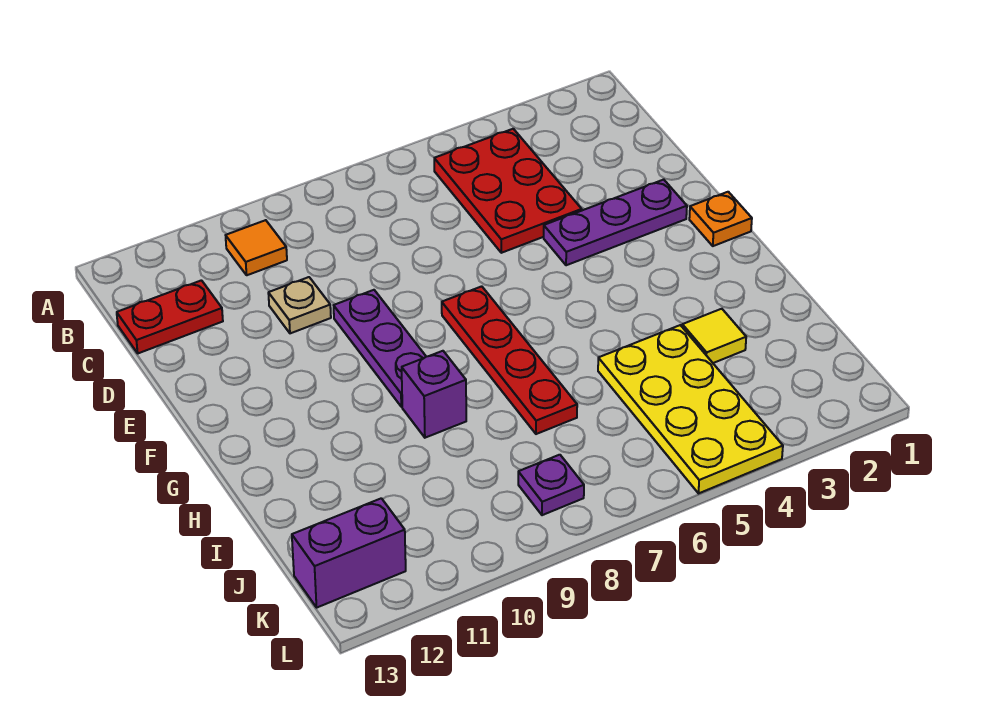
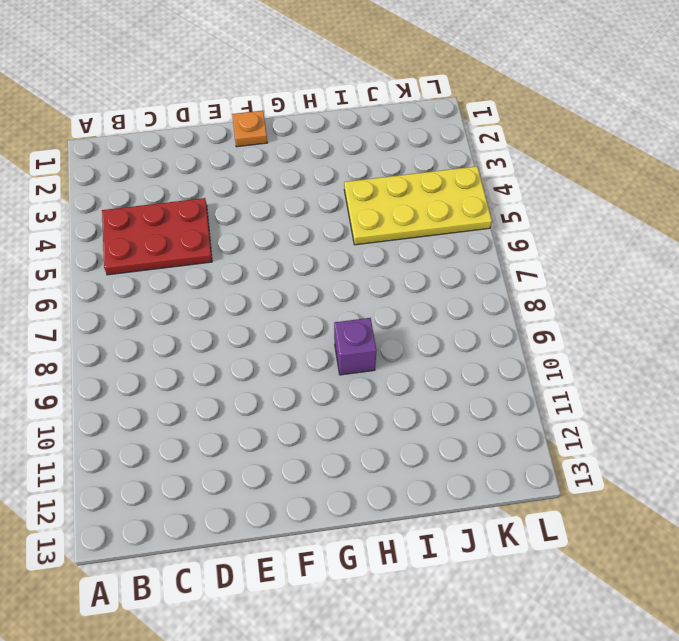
none -> orange 1x1 tile [226,220,287,275]
none -> red 1x2 plate [117,280,223,353]
none -> tan 1x1 plate [268,277,331,333]

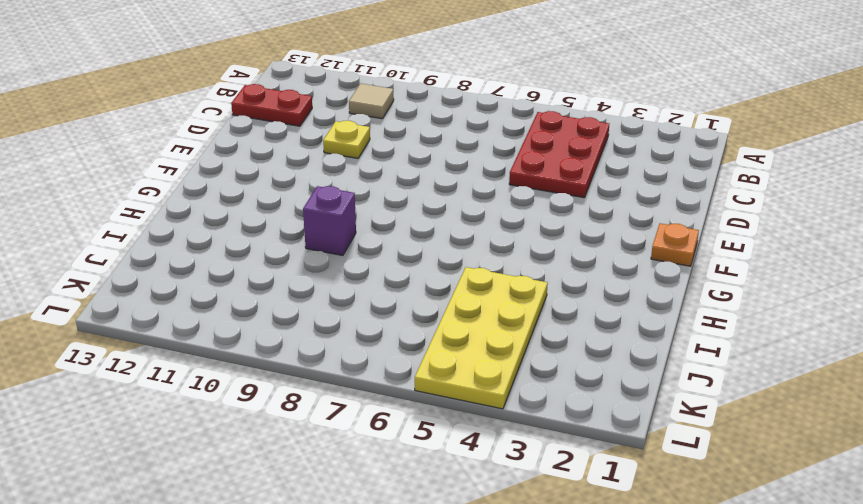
tan 1x1 tile [349,84,394,119] -> orange 1x1 tile [226,220,287,275]
yellow 1x1 plate [323,121,370,158] -> tan 1x1 plate [268,277,331,333]
none -> purple 1x3 plate [544,180,687,265]
none -> purple 1x3 plate [334,290,426,407]
none -> red 1x4 plate [442,286,577,434]

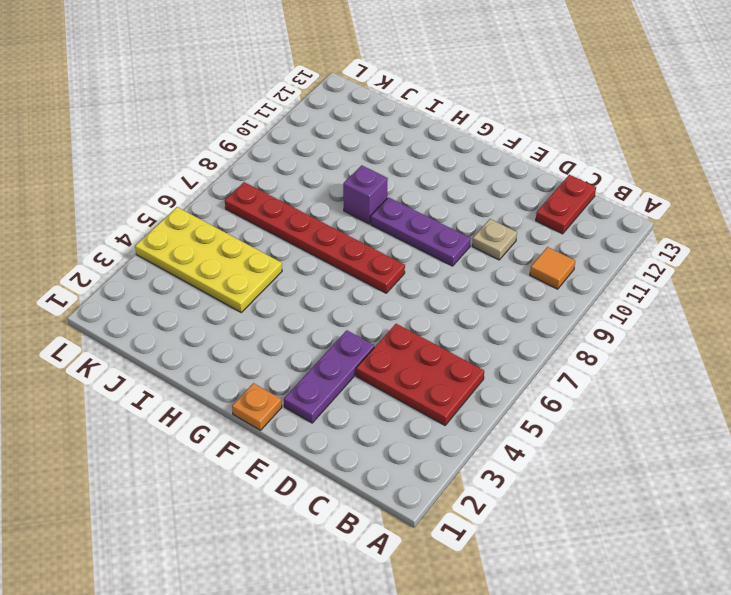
red 1x6 plate [225,182,405,293] -> red 1x4 plate [442,286,577,434]
none -> yellow 1x1 tile [682,309,746,363]
none -> purple 1x1 plate [518,455,584,515]
none -> purple 1x2 brick [292,498,406,607]

